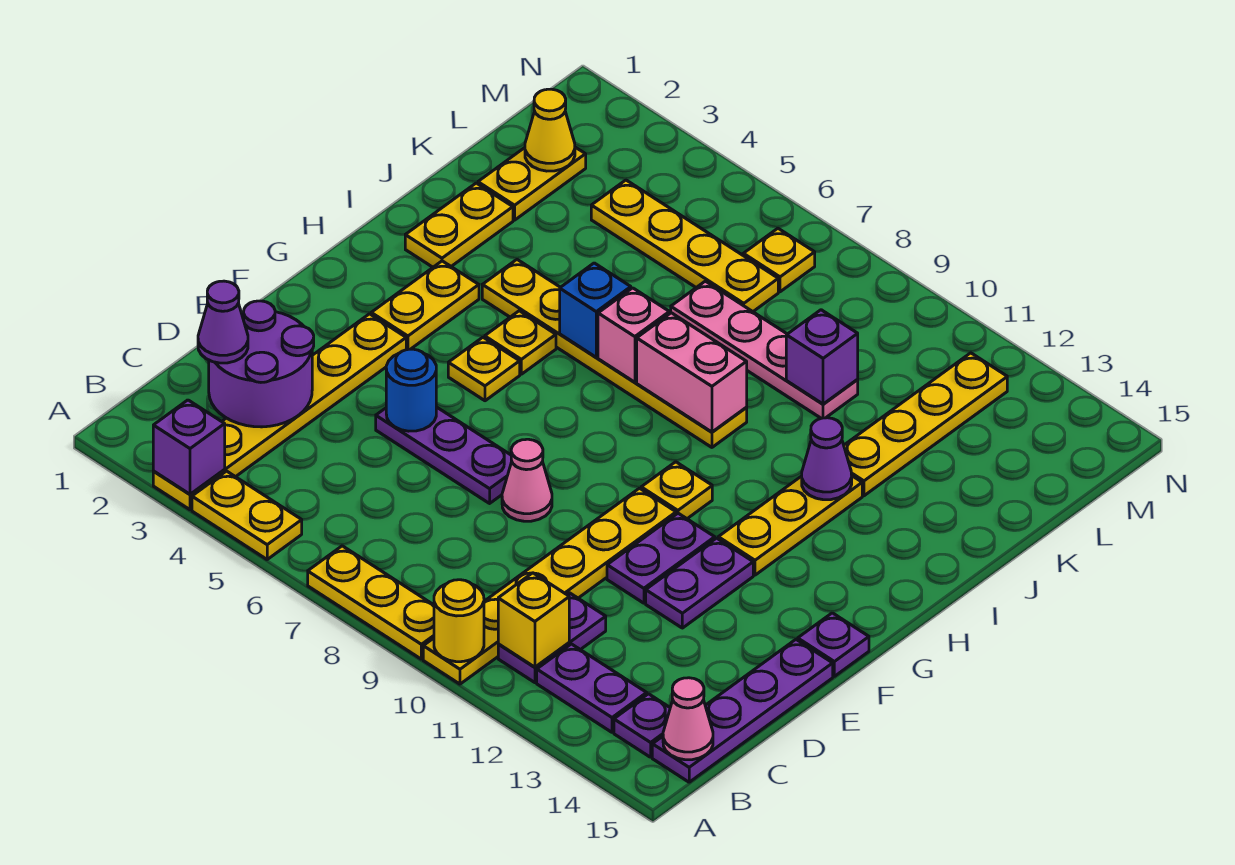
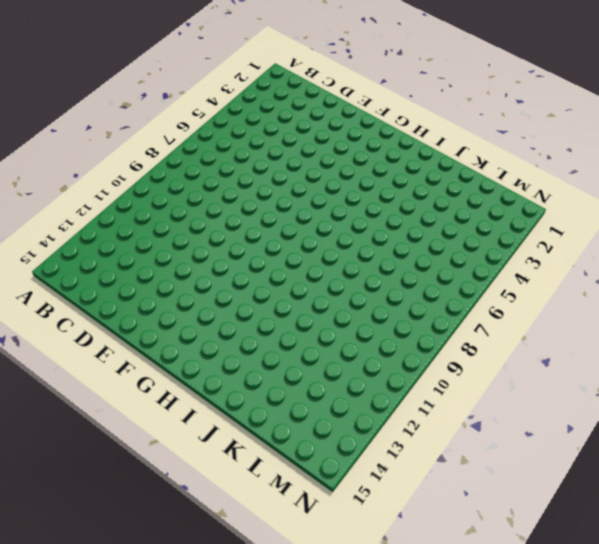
none -> yellow 1x6 plate [153,314,406,510]
none -> yellow 1x2 plate [192,471,302,559]
none -> yellow 1x3 plate [308,546,434,659]
none -> yellow 1x6 plate [423,488,676,684]

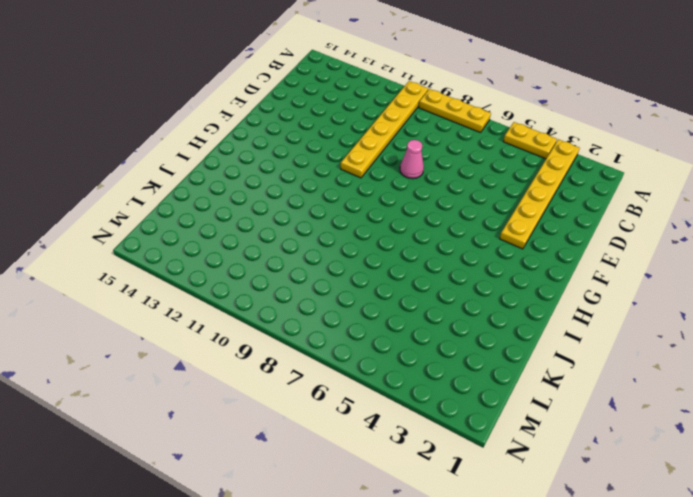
none -> purple 1x2 plate [498,593,606,683]
none -> purple 1x2 plate [537,644,647,732]
none -> purple 1x1 plate [614,694,670,757]
none -> purple 1x4 plate [652,640,833,782]

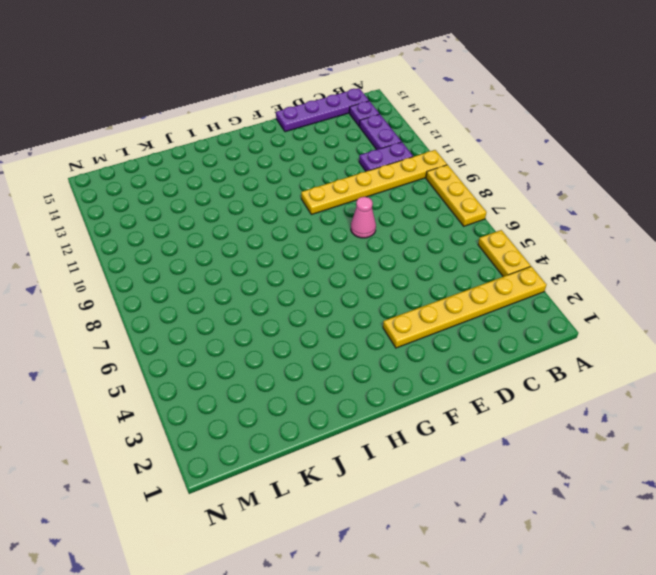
none -> purple 1x3 plate [376,407,512,503]
none -> purple 1x2 plate [607,513,715,603]
none -> purple 1x2 plate [646,538,753,628]
none -> purple 1x1 plate [798,613,869,676]

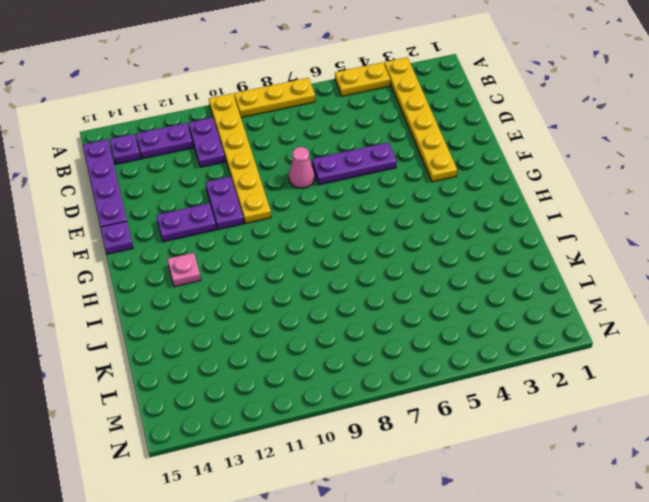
purple 1x2 plate [156,203,217,242] -> purple 1x2 plate turned to [646,538,753,628]
pink 1x1 plate [167,253,201,287] -> none
none -> yellow 1x2 plate [371,261,479,350]
none -> yellow 1x1 plate [448,337,520,401]
none -> yellow 1x1 plate [641,462,712,519]
none -> yellow 1x3 plate [718,476,862,575]

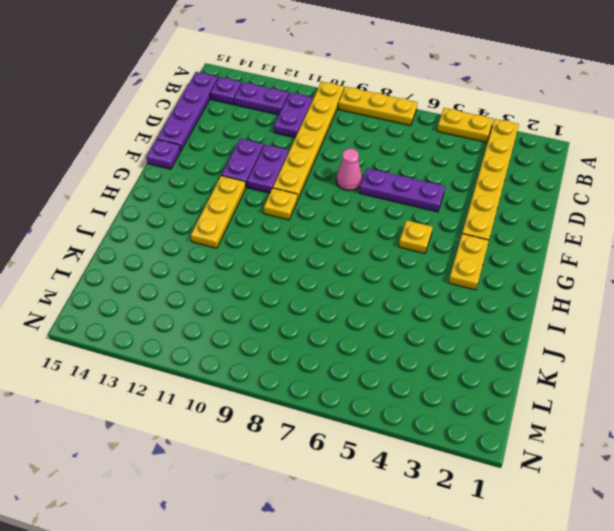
none -> yellow 1x1 plate [485,311,556,374]
none -> yellow 1x2 plate [405,183,513,267]
none -> yellow 1x6 plate [482,260,747,447]
none -> yellow 1x4 plate [844,353,1007,496]

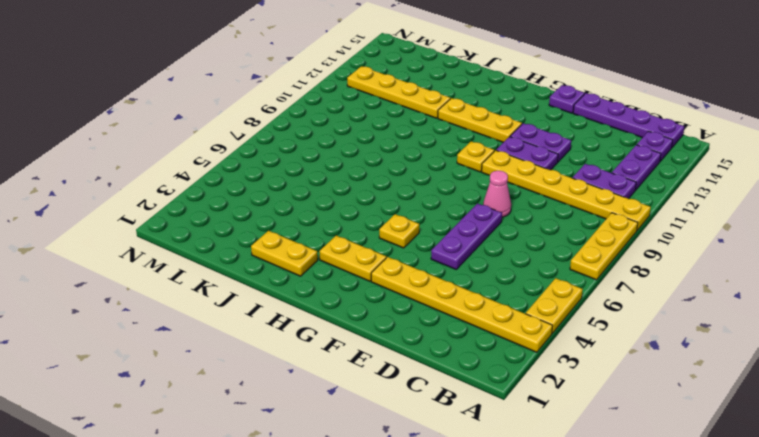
none -> yellow 1x1 plate [485,311,556,374]
none -> yellow 1x6 plate [482,260,747,447]
none -> yellow 1x2 plate [478,147,586,220]
none -> pink 1x4 plate [671,281,858,418]

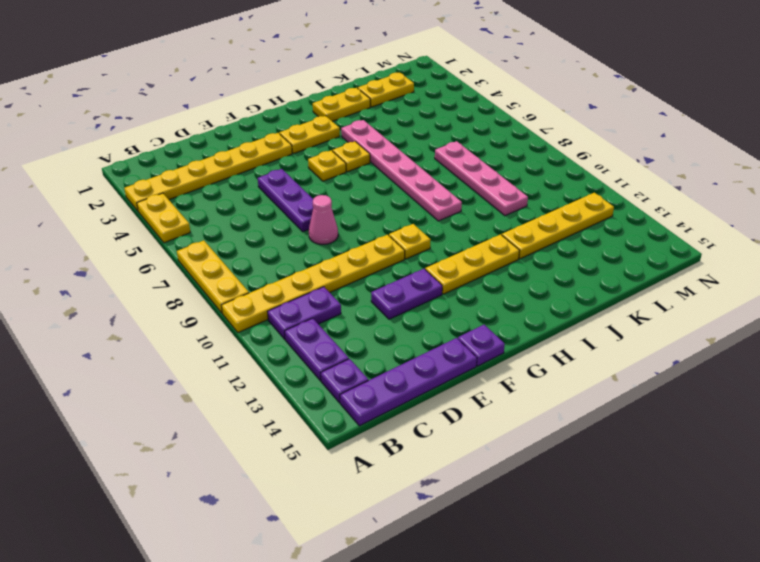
pink 1x6 plate [341,120,462,221] -> yellow 1x6 plate [482,260,747,447]
none -> purple 1x2 plate [607,513,715,603]
none -> yellow 1x4 plate [591,180,778,312]
none -> yellow 1x1 plate [743,228,815,292]
none -> purple 1x1 brick [153,400,225,494]

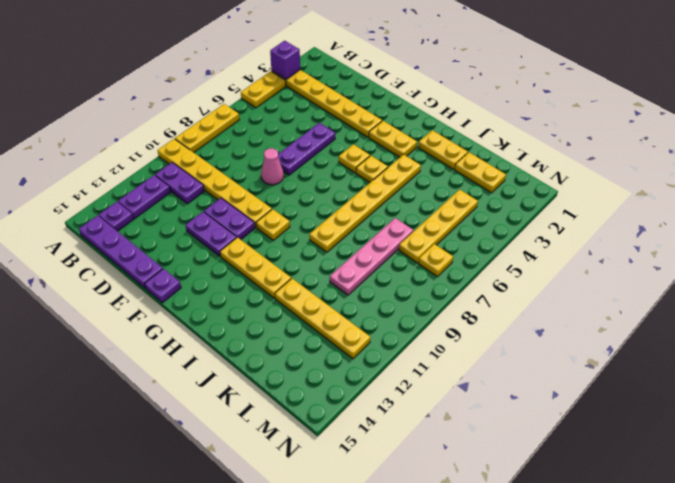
none -> yellow 1x1 round brick [434,580,484,662]
none -> yellow 1x1 brick [498,573,569,667]
none -> pink 1x1 cone [663,678,713,760]
none -> purple 2x2 round brick [209,301,314,427]

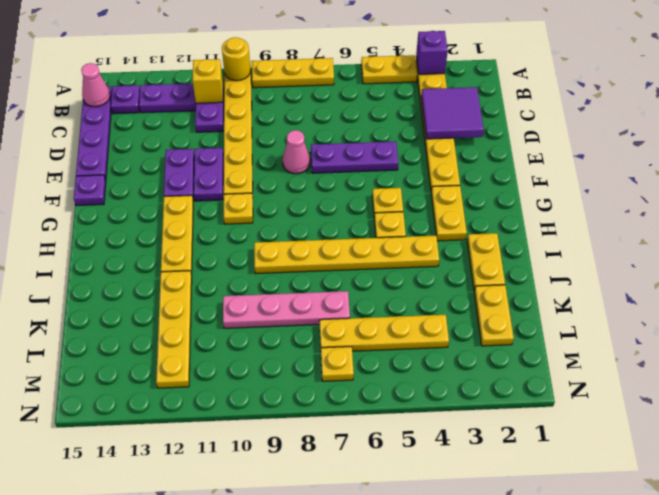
purple 2x2 tile [421,87,484,139] -> purple 2x2 round brick [209,301,314,427]
none -> blue 1x1 round brick [386,349,436,431]
none -> blue 1x1 brick [560,263,631,357]
none -> pink 1x1 brick [598,288,669,382]
none -> pink 1x2 brick [637,313,747,432]

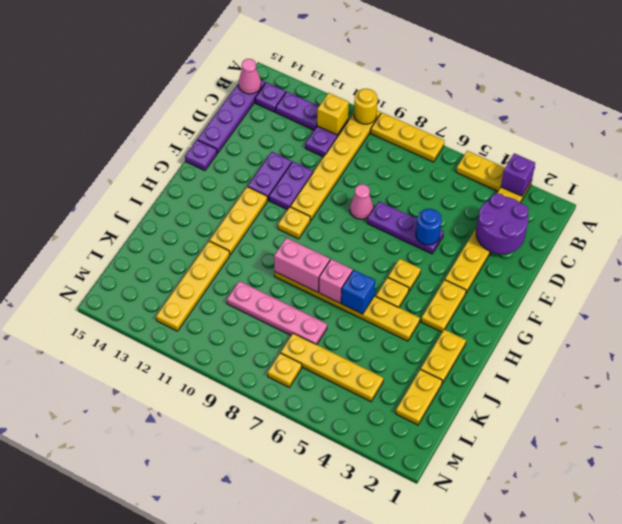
none -> purple 1x1 cone [802,418,852,500]
none -> purple 1x1 brick [786,310,858,404]
none -> yellow 1x1 cone [525,89,575,171]
none -> purple 1x1 cone [198,281,248,363]

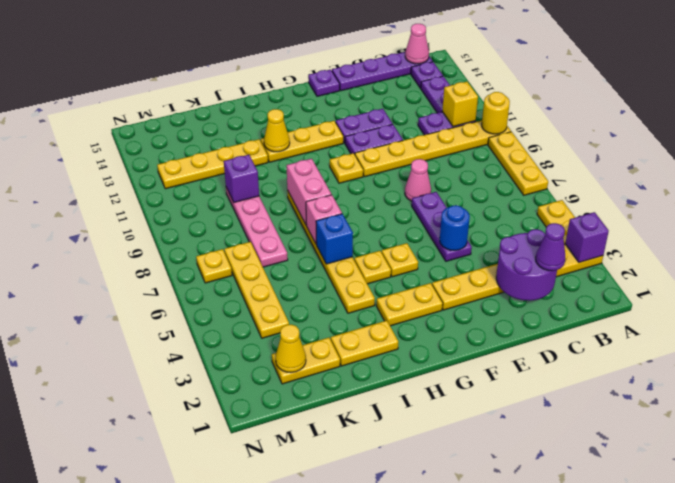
yellow 1x1 cone [264,109,290,152] -> purple 1x1 cone [802,418,852,500]

